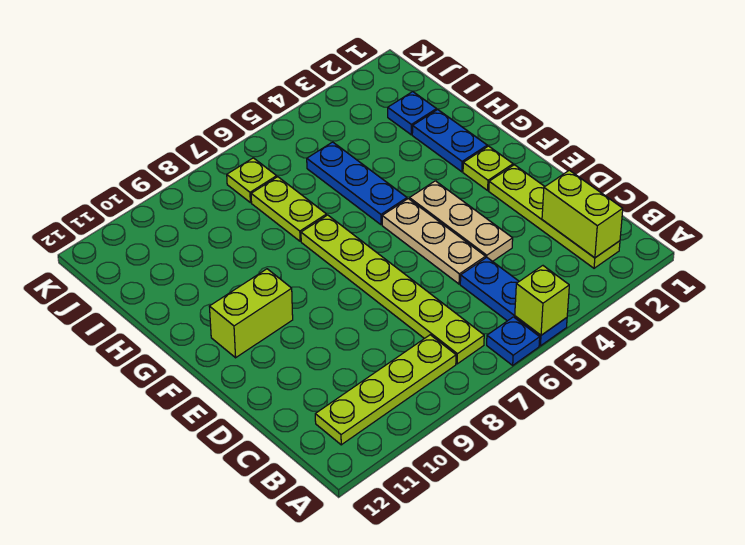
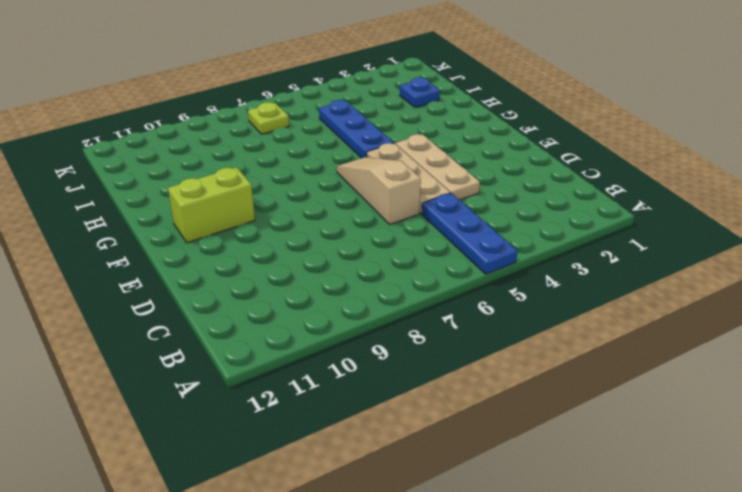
tan 1x3 slope [337,157,421,224] -> none
none -> blue 1x1 plate [487,317,540,365]
none -> lime 1x4 plate [489,165,620,268]
none -> lime 1x6 plate [301,215,484,364]

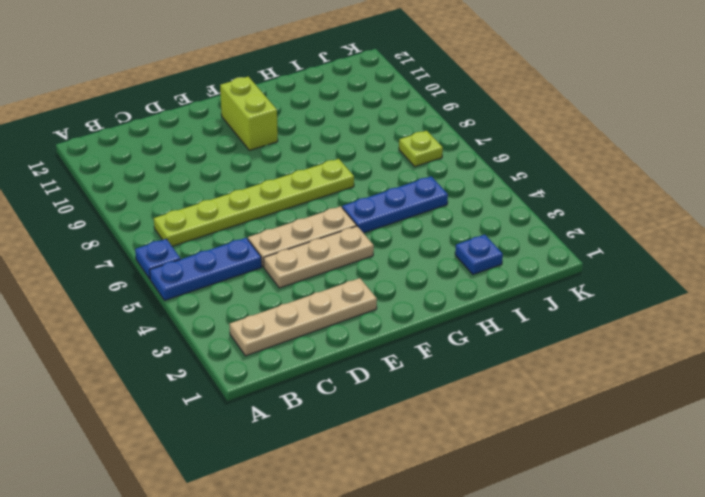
tan 1x4 plate [230,278,377,356] -> lime 1x4 plate [489,165,620,268]
none -> lime 1x4 plate [315,335,456,445]
none -> lime 1x1 plate [463,146,513,190]
none -> blue 1x2 plate [412,110,487,172]

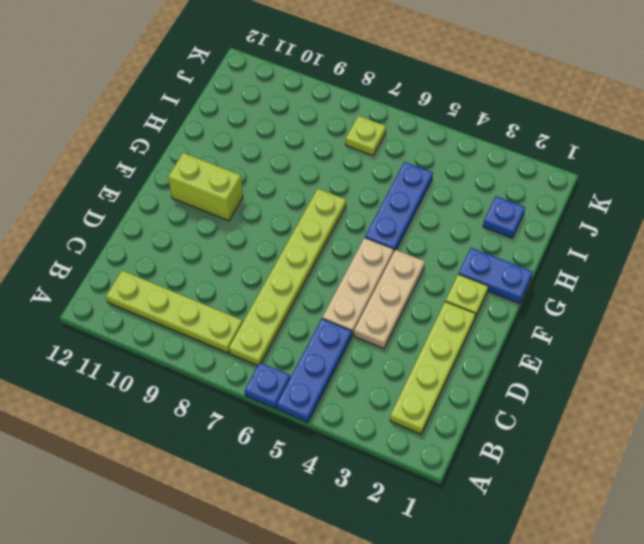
blue 1x2 plate [459,248,533,304] -> blue 1x2 plate turned to [412,110,487,172]
none -> lime 1x2 plate [251,177,327,241]
none -> lime 1x1 brick [515,266,569,335]
none -> lime 1x2 brick [542,170,623,258]

